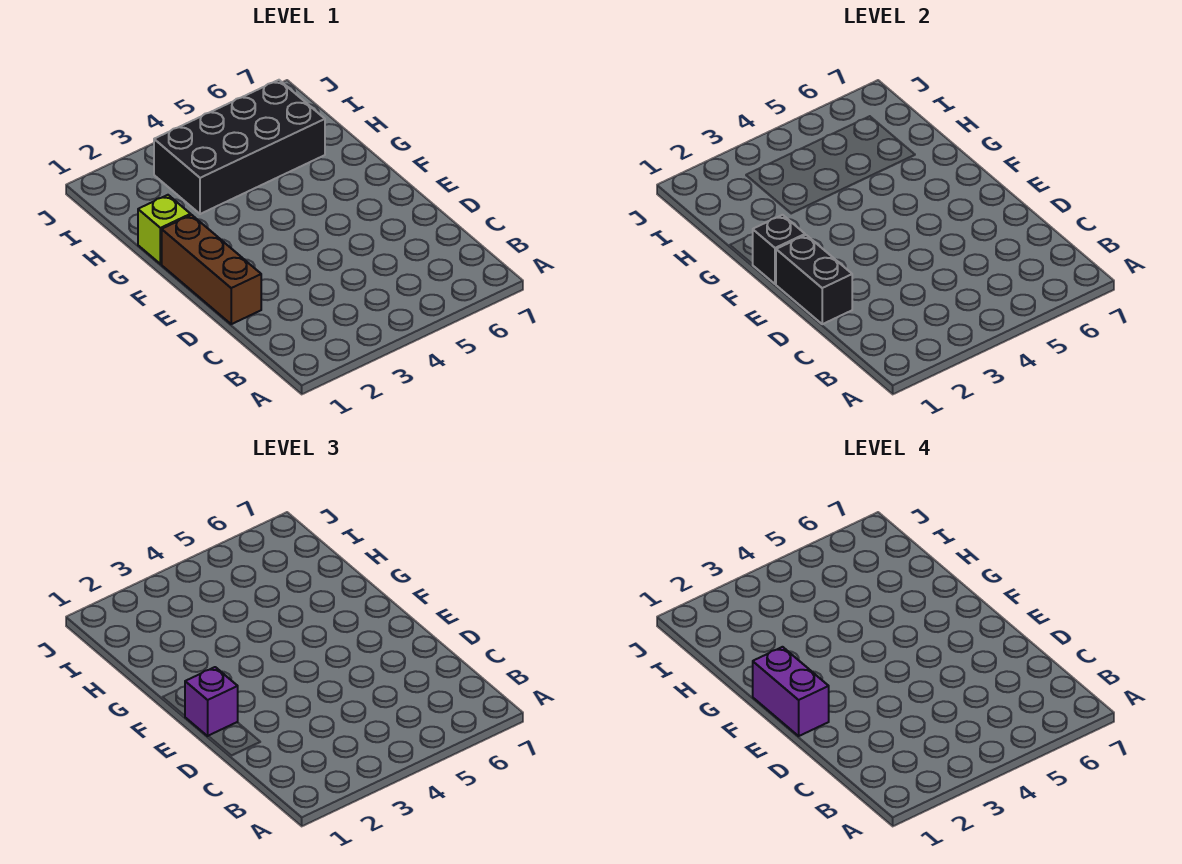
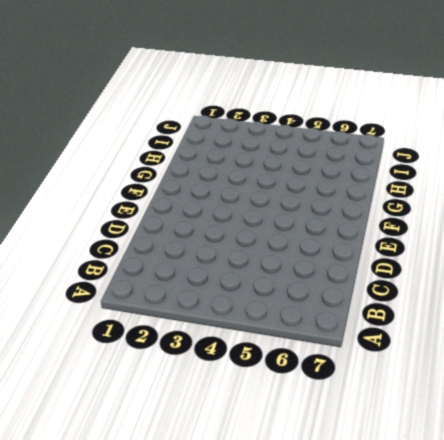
none -> brown 1x3 brick [162,215,261,324]
none -> lime 1x1 brick [138,195,191,264]

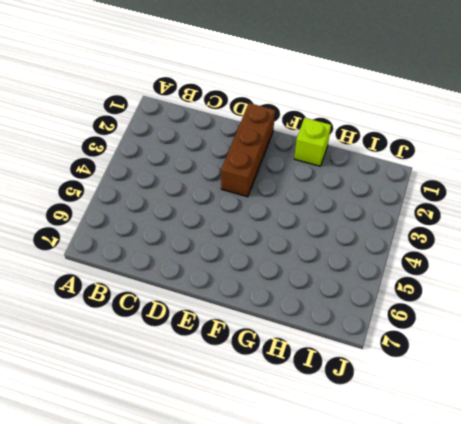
brown 1x3 brick [221,103,275,197] -> brown 1x3 brick turned to [162,215,261,324]
none -> black 2x4 brick [154,80,325,214]
none -> black 1x2 brick [776,235,852,324]

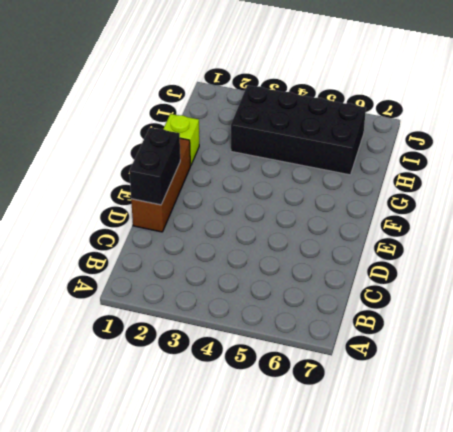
none -> black 1x1 brick [753,215,805,284]
none -> purple 1x1 brick [185,667,238,736]

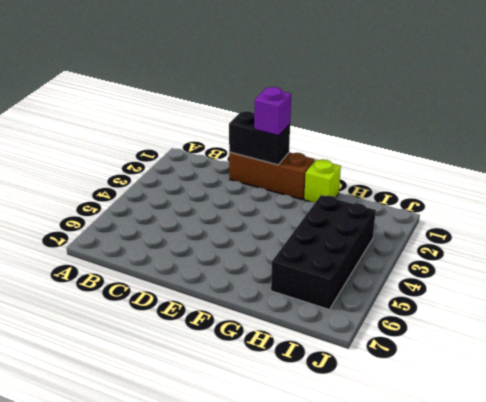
none -> black 1x1 brick [753,215,805,284]
none -> purple 1x2 brick [753,647,829,736]

